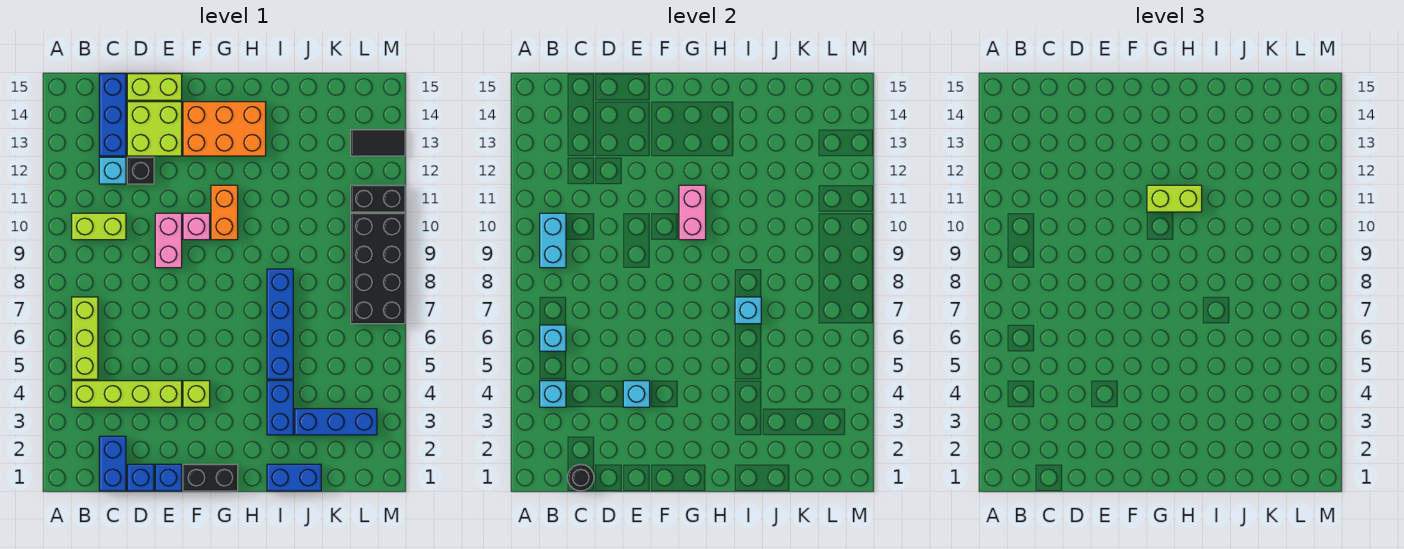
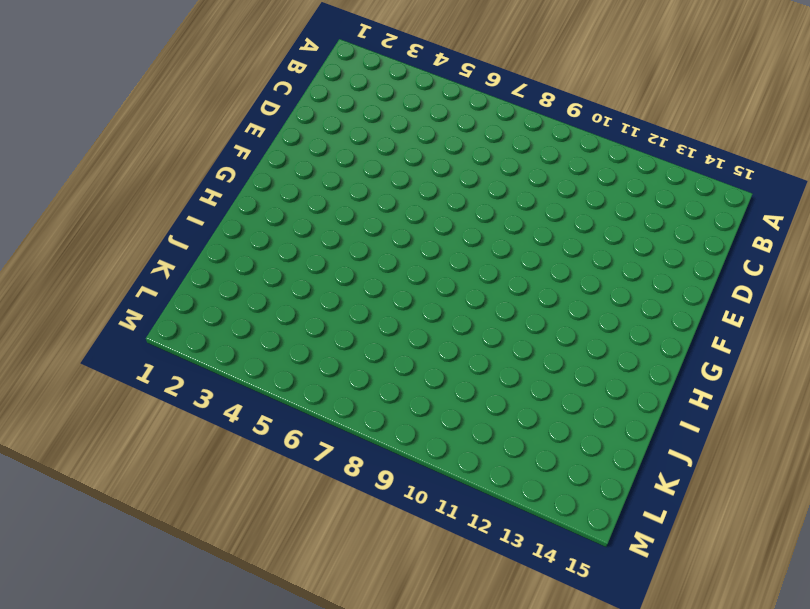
none -> lime 1x4 brick [72,381,182,407]
none -> lime 1x3 brick [72,297,98,379]
none -> lime 1x2 brick [72,213,126,240]
none -> blue 1x2 brick [99,436,126,491]

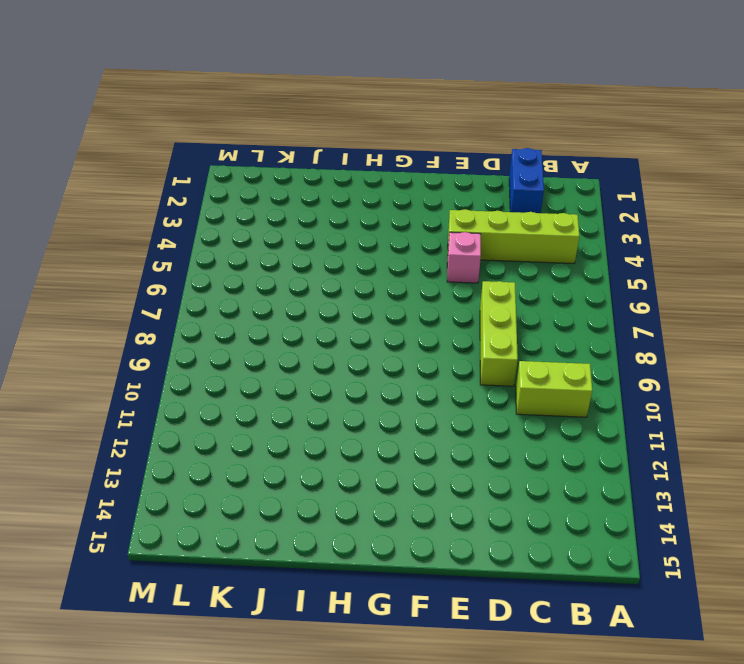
lime 1x3 brick [480,281,518,386] -> lime 1x3 brick moved to [72,297,98,379]
pink 1x1 brick [447,232,481,283] -> pink 1x1 brick moved to [183,213,210,240]
none -> cyan 1x1 brick [99,157,126,184]
none -> blue 1x3 brick [99,74,126,156]
none -> blue 1x1 brick [127,464,154,491]
none -> black 1x1 brick [127,157,154,184]

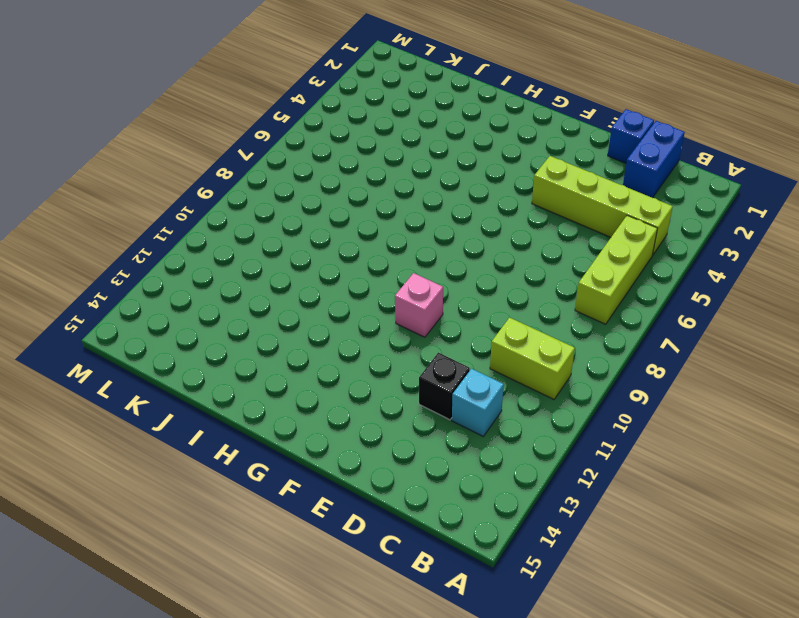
none -> blue 1x3 brick [99,74,126,156]
none -> lime 2x2 brick [127,102,182,156]
none -> lime 1x2 brick [127,74,182,100]
none -> blue 1x1 brick [155,464,182,491]

